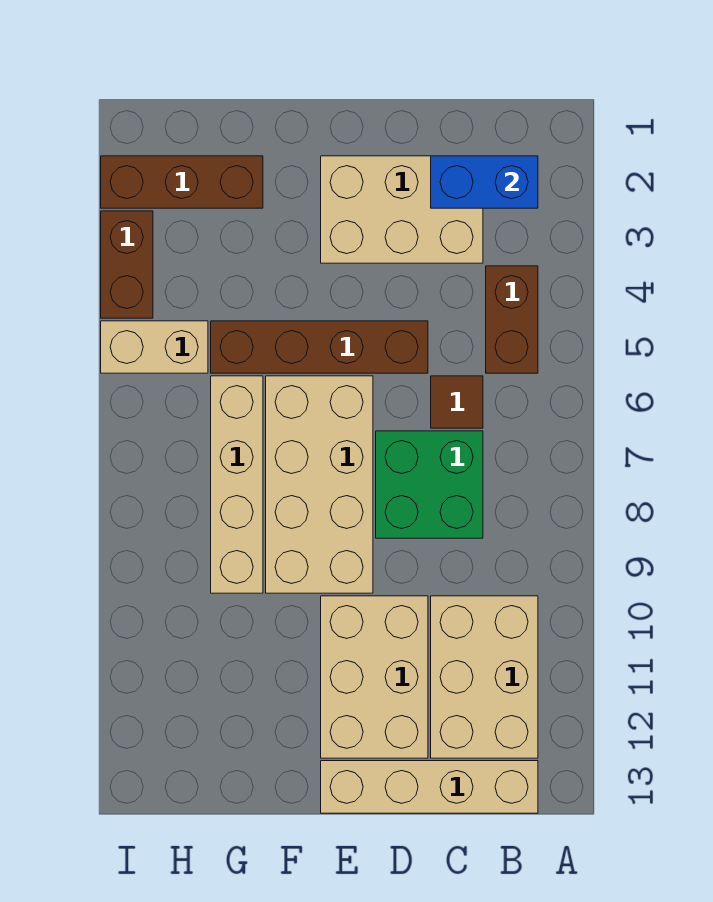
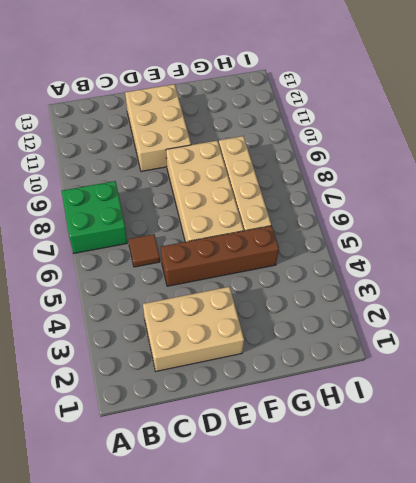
green 2x2 brick [62,181,127,253] -> green 2x2 brick moved to [376,431,483,538]
none -> brown 1x2 brick [486,266,538,373]
none -> tan 2x3 brick [431,596,538,758]
none -> tan 1x4 brick [321,761,538,813]

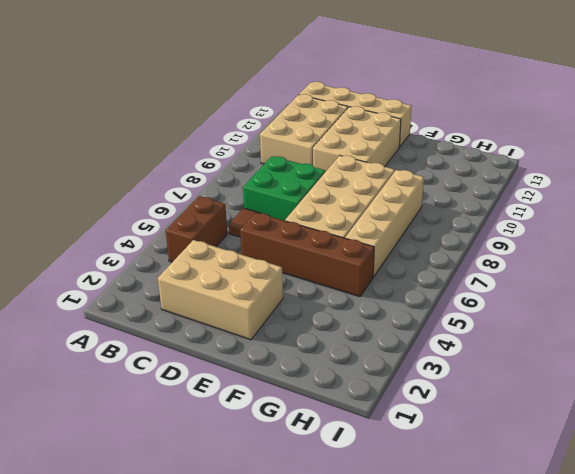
none -> brown 1x3 brick [101,156,263,208]
none -> tan 1x2 brick [101,321,208,373]
none -> brown 1x2 brick [101,211,153,318]

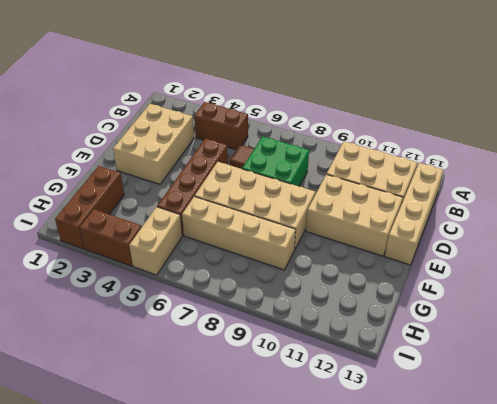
none -> blue 1x2 brick [431,156,538,208]

